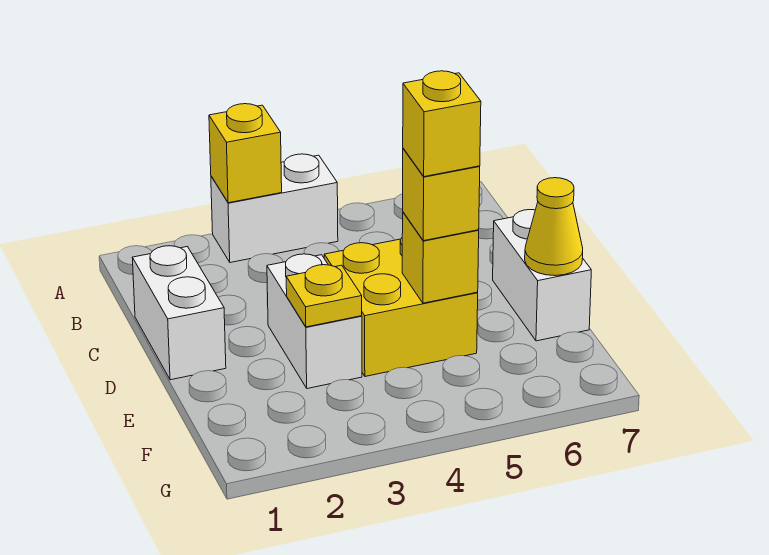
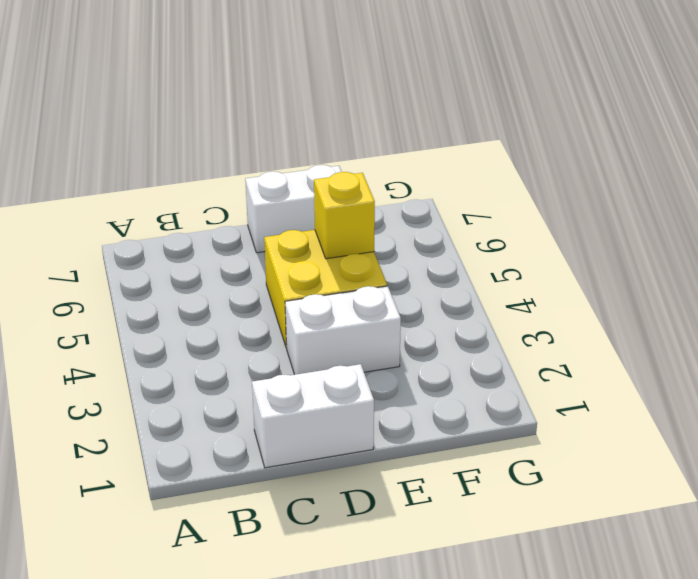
none -> white 1x2 brick [211,154,338,263]
none -> yellow 1x1 brick [209,104,282,203]

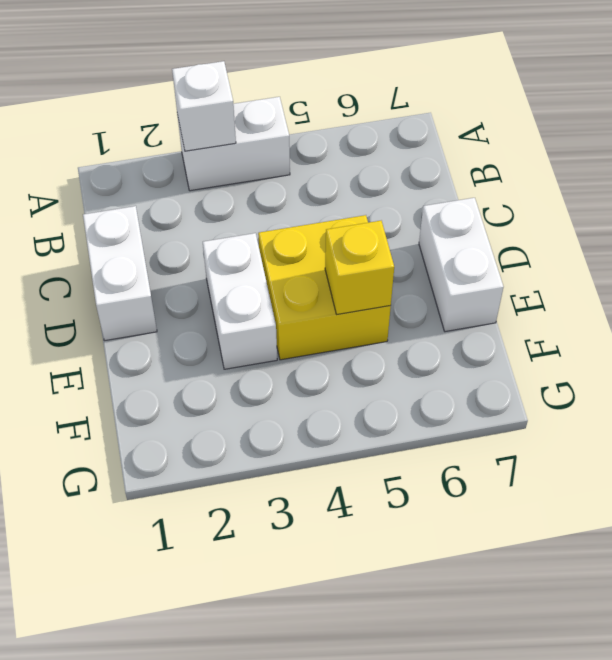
white 1x1 brick [172,61,236,151] -> yellow 1x1 brick [209,104,282,203]
none -> yellow 1x1 plate [286,265,362,327]
none -> yellow 1x1 cone [525,178,583,276]

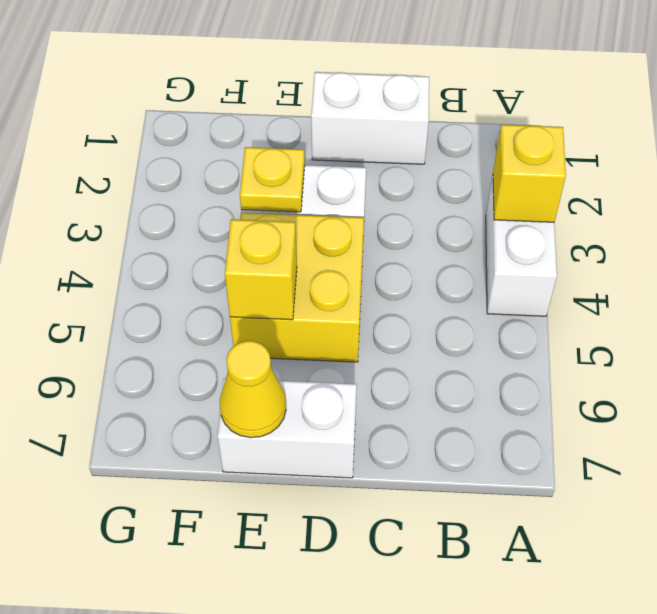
none -> yellow 1x1 brick [403,148,480,241]
none -> yellow 1x1 brick [403,71,481,177]

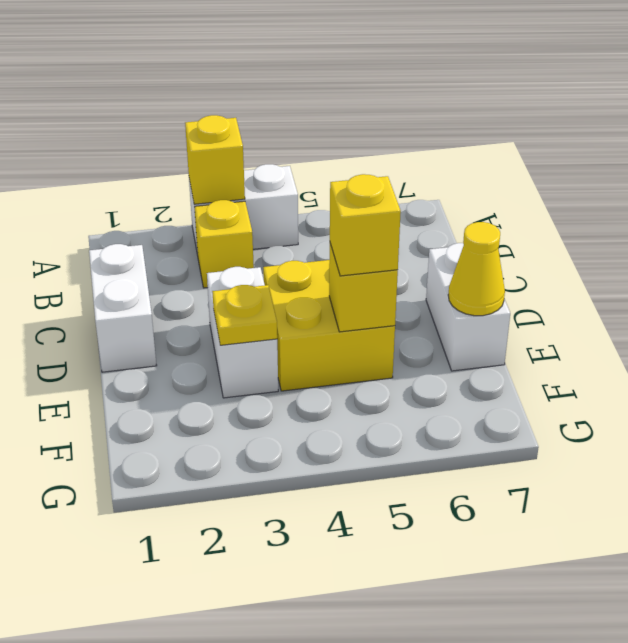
yellow 1x1 brick [194,200,254,288] -> yellow 1x1 brick moved to [403,71,481,177]

